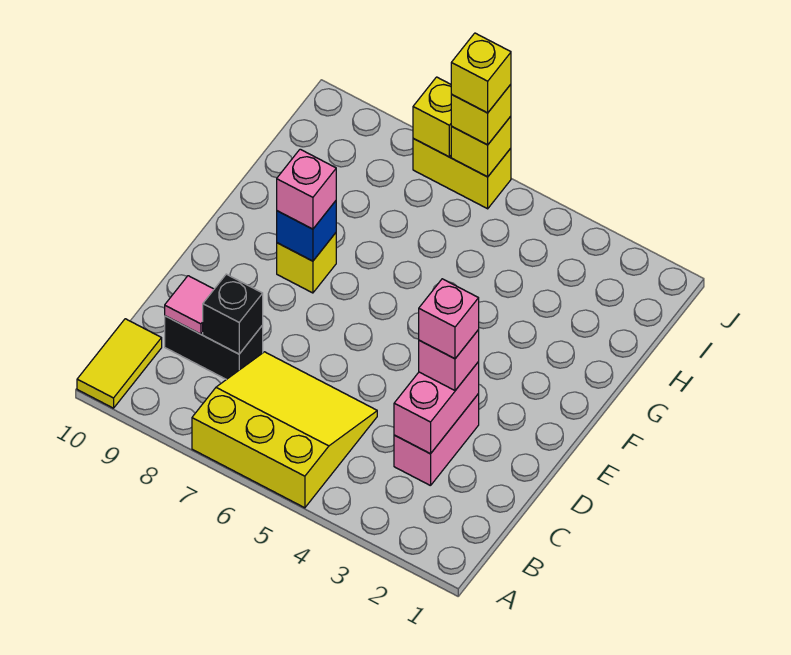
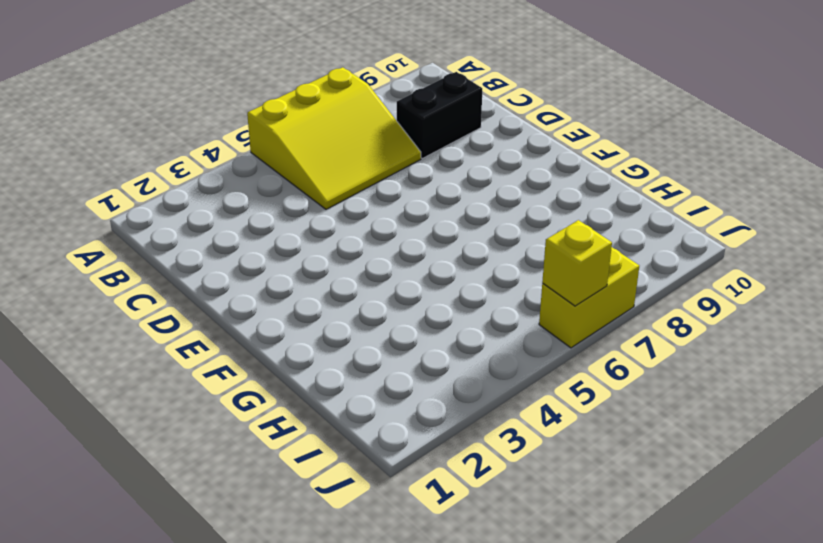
none -> yellow 1x2 tile [77,319,162,408]
none -> pink 1x2 brick [394,394,479,486]
none -> yellow 1x1 brick [277,233,336,293]

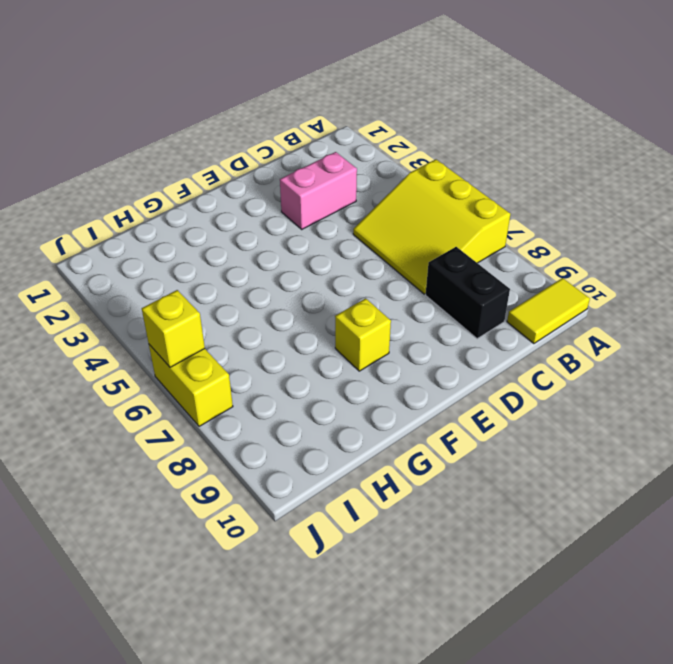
none -> pink 1x2 brick [394,362,479,454]
none -> black 1x1 brick [203,274,263,354]
none -> pink 1x1 tile [165,276,214,334]

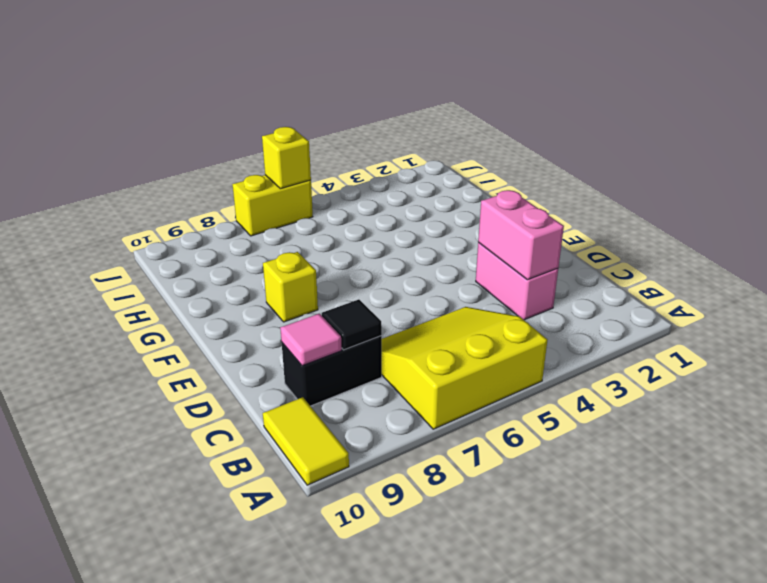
black 1x1 tile [322,299,382,350] -> black 1x1 brick [203,274,263,354]
none -> blue 1x1 brick [277,201,336,261]
none -> yellow 1x1 brick [413,77,452,157]
none -> pink 1x1 brick [419,330,479,390]

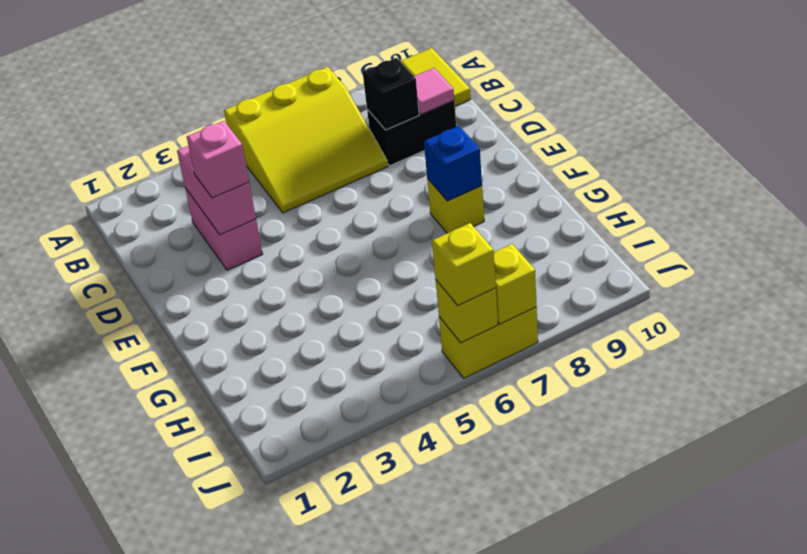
none -> pink 1x1 brick [277,149,336,229]
none -> pink 1x1 brick [419,279,479,359]
none -> yellow 1x1 brick [451,33,511,113]

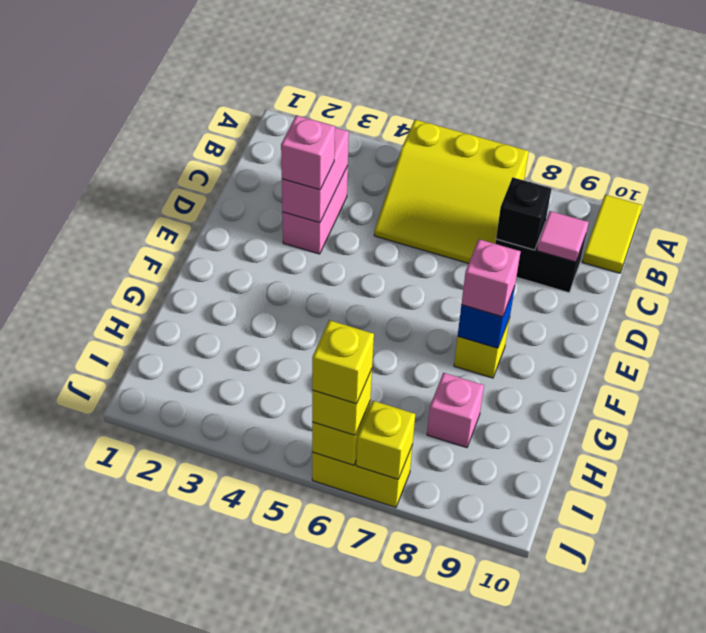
pink 1x1 brick [427,373,484,448] -> pink 1x1 brick moved to [419,279,479,359]

